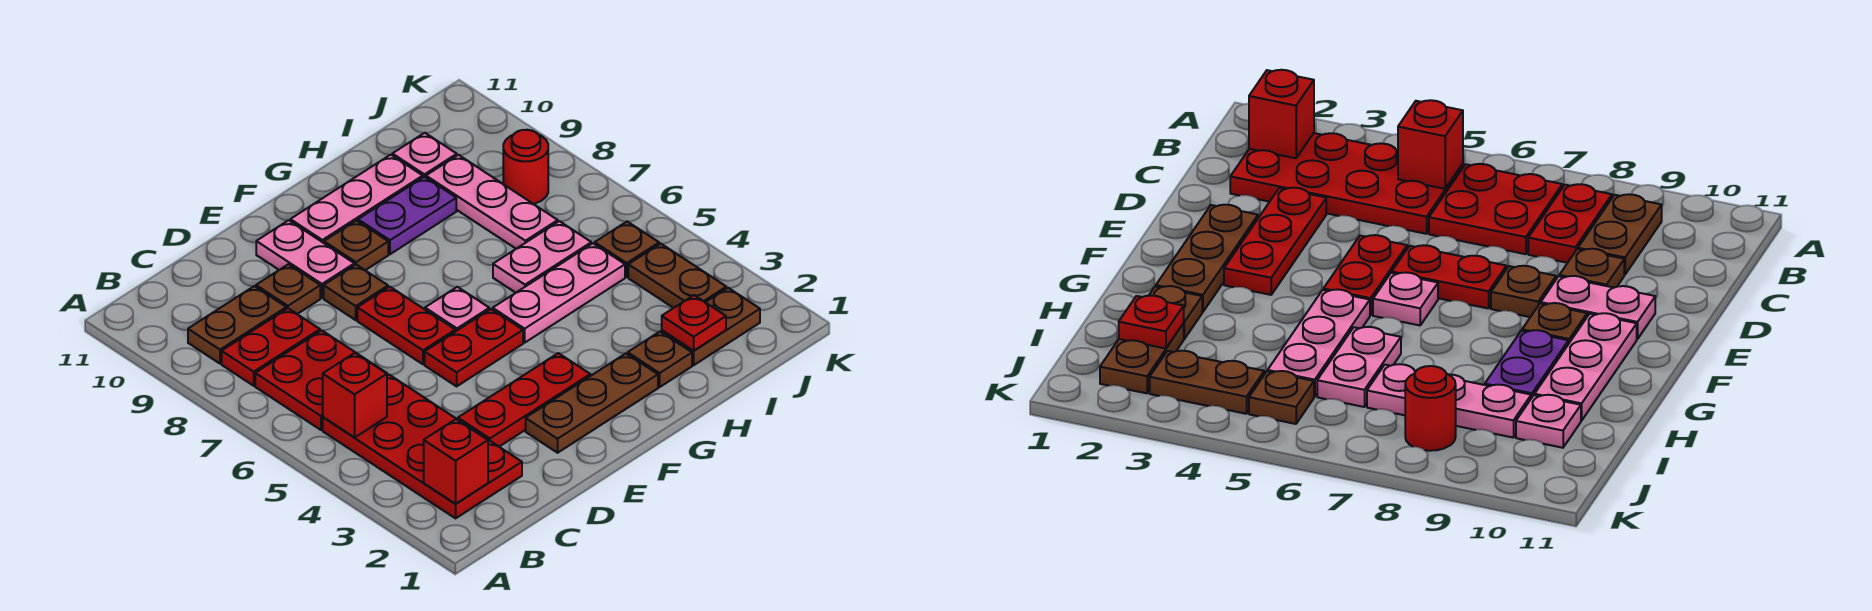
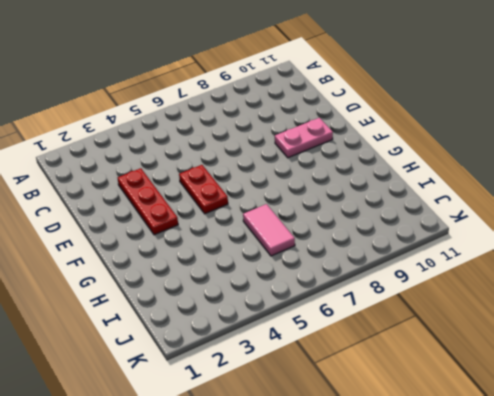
pink 1x2 tile [243,204,295,256] -> pink 1x2 plate [493,221,591,293]
none -> red 2x4 plate [323,375,522,518]
none -> red 2x2 plate [255,330,386,430]
none -> red 1x2 plate [222,308,320,386]

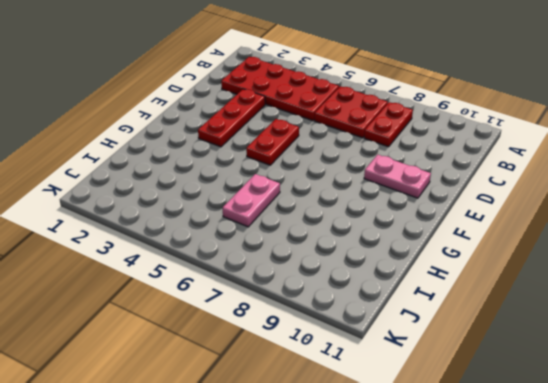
none -> brown 1x2 plate [188,286,286,364]
none -> brown 1x1 plate [256,264,320,314]
none -> brown 1x3 plate [526,354,658,453]

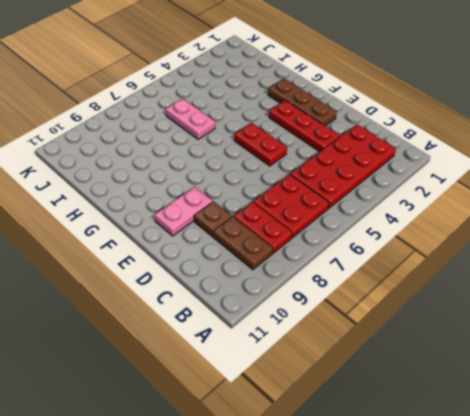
none -> red 1x2 plate [357,287,455,364]
none -> brown 1x1 plate [324,265,388,320]
none -> pink 1x1 plate [425,287,489,332]

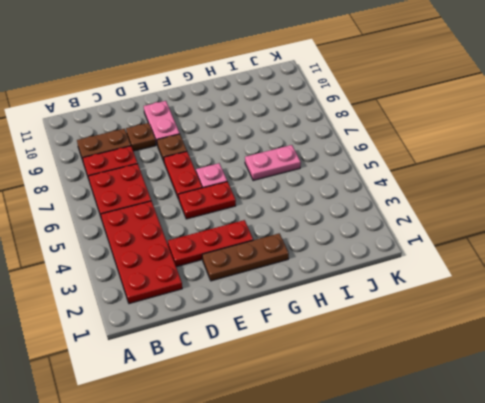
none -> brown 1x1 plate [324,221,388,270]
none -> pink 1x3 plate [290,155,423,243]
none -> pink 1x3 plate [493,243,625,343]

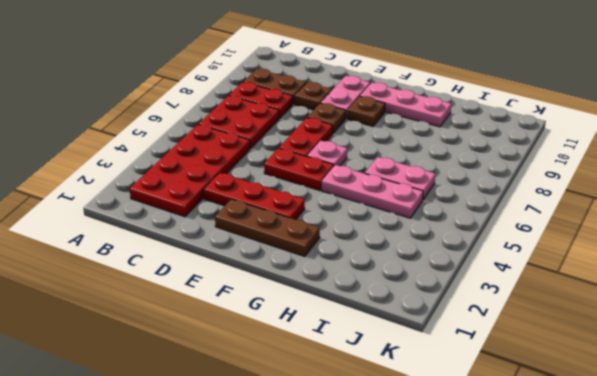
none -> purple 1x2 plate [358,177,456,254]
none -> brown 1x1 plate [628,332,692,387]
none -> brown 1x2 plate [662,288,760,365]

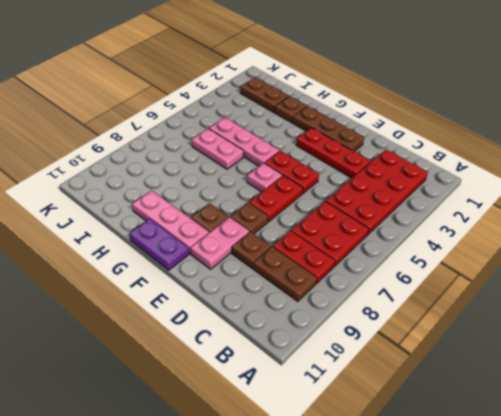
purple 1x2 plate [129,219,189,270] -> purple 1x2 plate moved to [358,177,456,254]
none -> pink 1x3 plate [426,155,558,249]
none -> pink 1x1 plate [392,133,457,177]
none -> brown 1x2 plate [628,244,726,308]

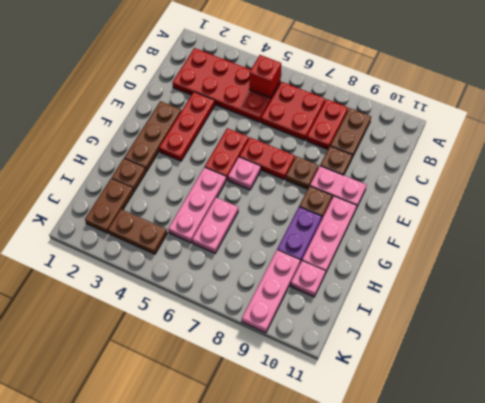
pink 1x3 plate [242,250,300,333] -> pink 1x3 plate turned to [426,155,558,249]
none -> brown 1x1 plate [595,222,659,277]
none -> red 1x1 round brick [503,130,548,204]
none -> red 1x1 brick [424,419,488,504]

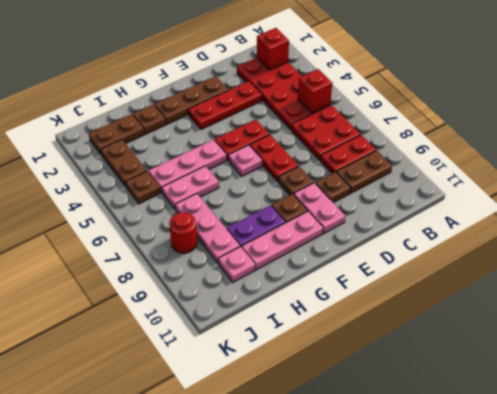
none -> red 1x1 plate [662,295,726,351]

